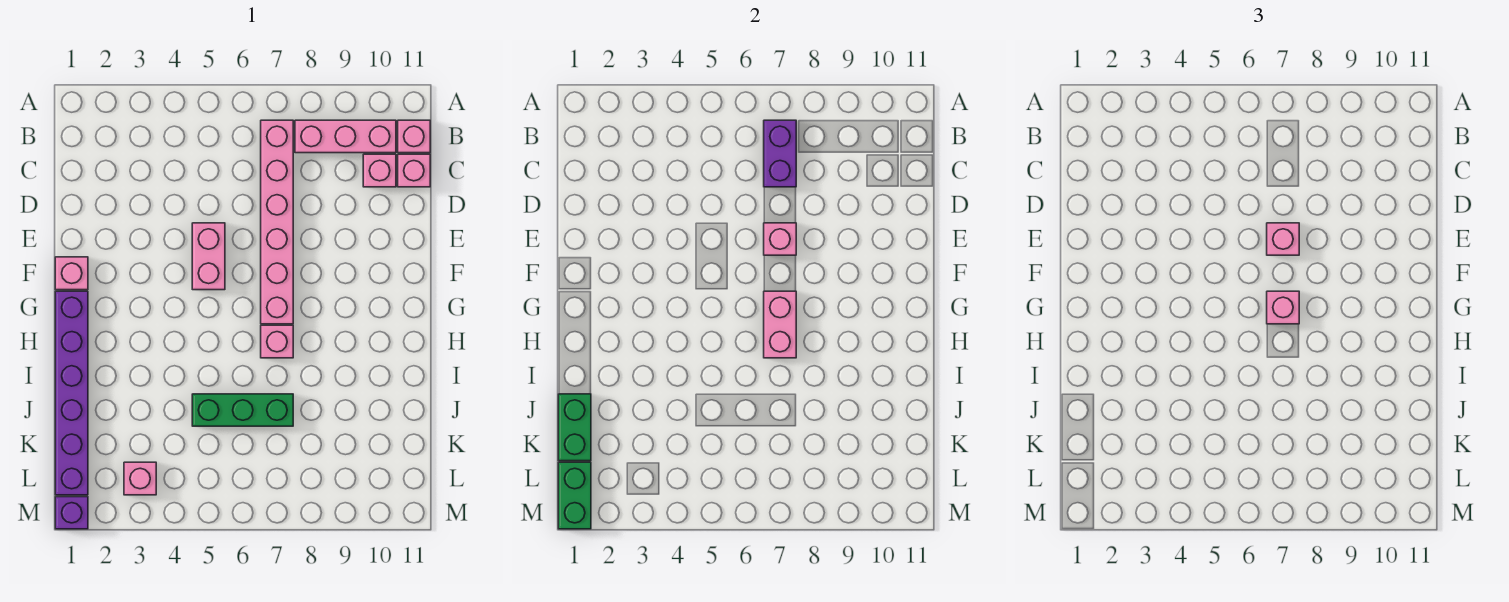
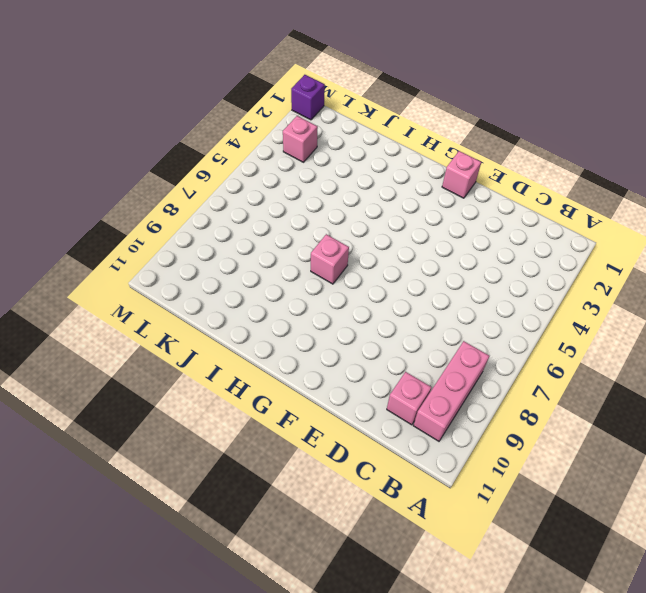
none -> pink 1x6 brick [261,120,293,324]
none -> pink 1x1 brick [398,120,430,153]
none -> pink 1x1 brick [398,154,430,187]

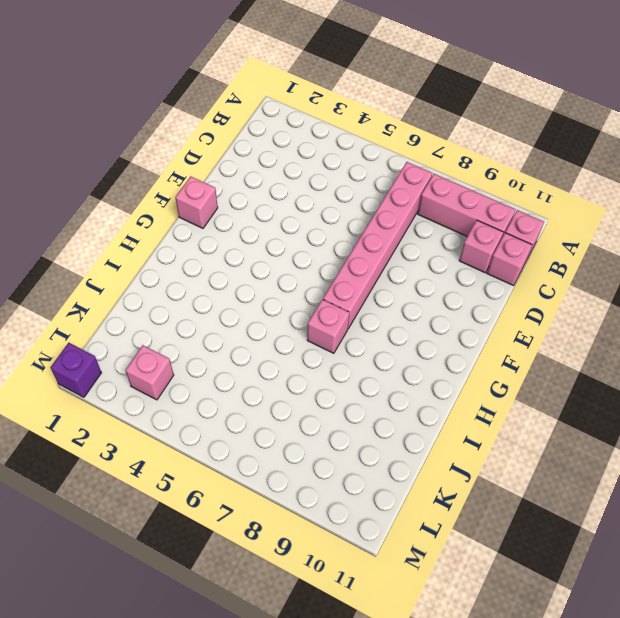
none -> pink 1x2 brick [192,223,225,290]
none -> purple 1x6 brick [55,291,88,495]
none -> green 1x3 brick [192,394,293,426]

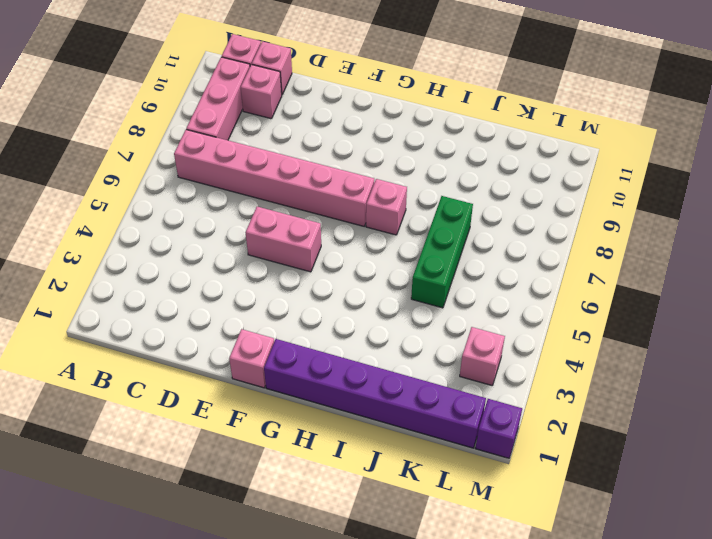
none -> purple 1x2 brick [764,120,796,187]
none -> pink 1x1 brick [764,223,796,255]
none -> pink 1x2 brick [764,291,796,358]

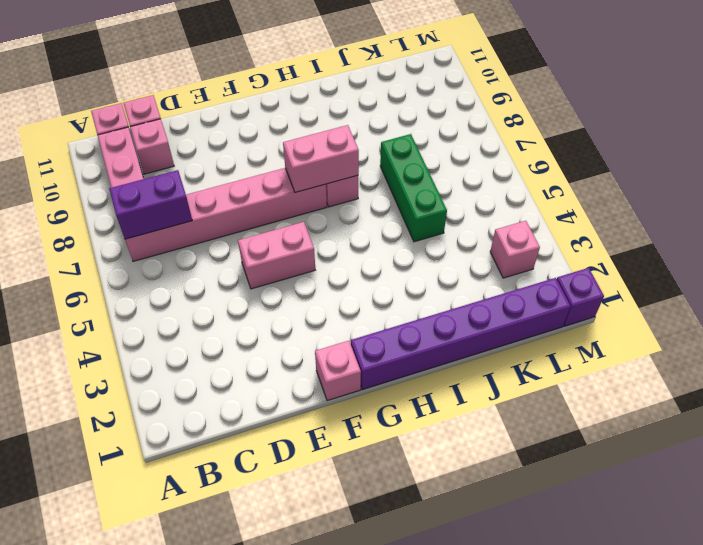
none -> pink 1x1 brick [764,223,796,255]
none -> green 1x2 brick [558,394,591,461]
none -> green 1x2 brick [558,462,591,529]

